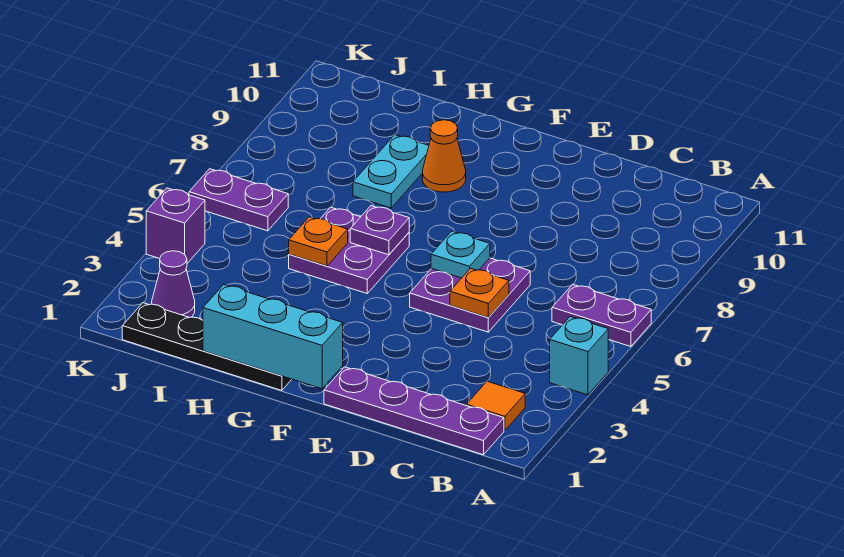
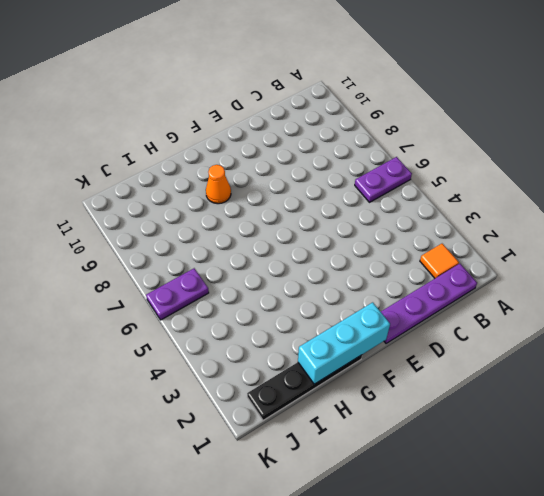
none -> cyan 1x1 brick [550,317,608,395]
none -> purple 2x2 plate [410,258,530,332]
none -> purple 2x2 plate [289,207,409,293]

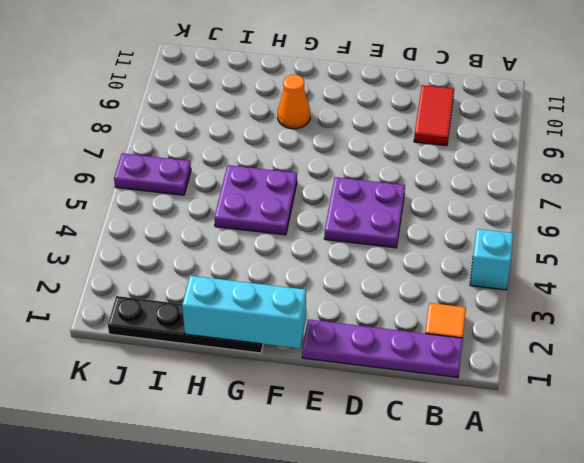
red 1x2 tile [414,85,454,146] -> none
none -> purple 1x2 plate [552,284,651,347]
none -> cyan 1x2 plate [353,135,429,208]
none -> purple 1x1 cone [152,251,195,317]

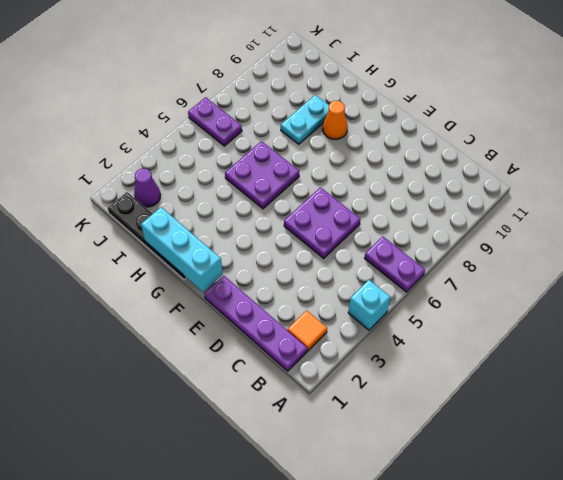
none -> purple 1x1 brick [146,188,205,263]
none -> orange 1x1 plate [450,268,509,318]
none -> cyan 1x1 plate [431,231,490,278]

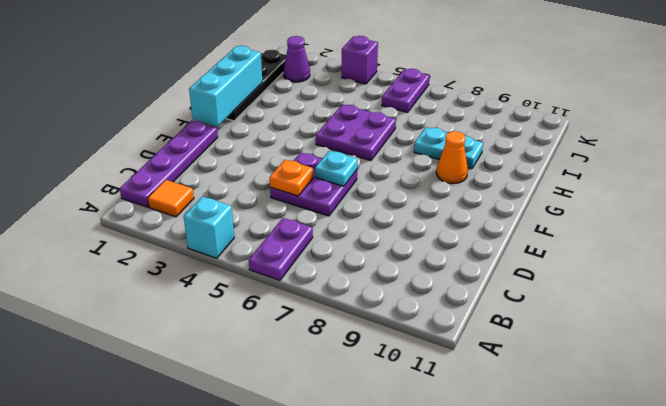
none -> purple 1x1 plate [350,206,409,255]
none -> orange 1x1 plate [289,217,348,266]

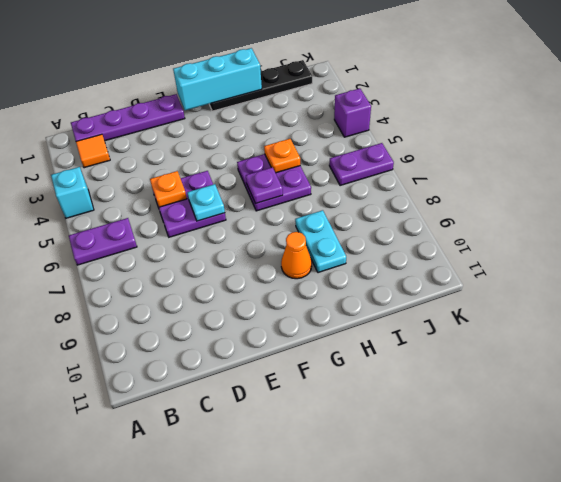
none -> purple 1x1 cone [152,251,195,317]

